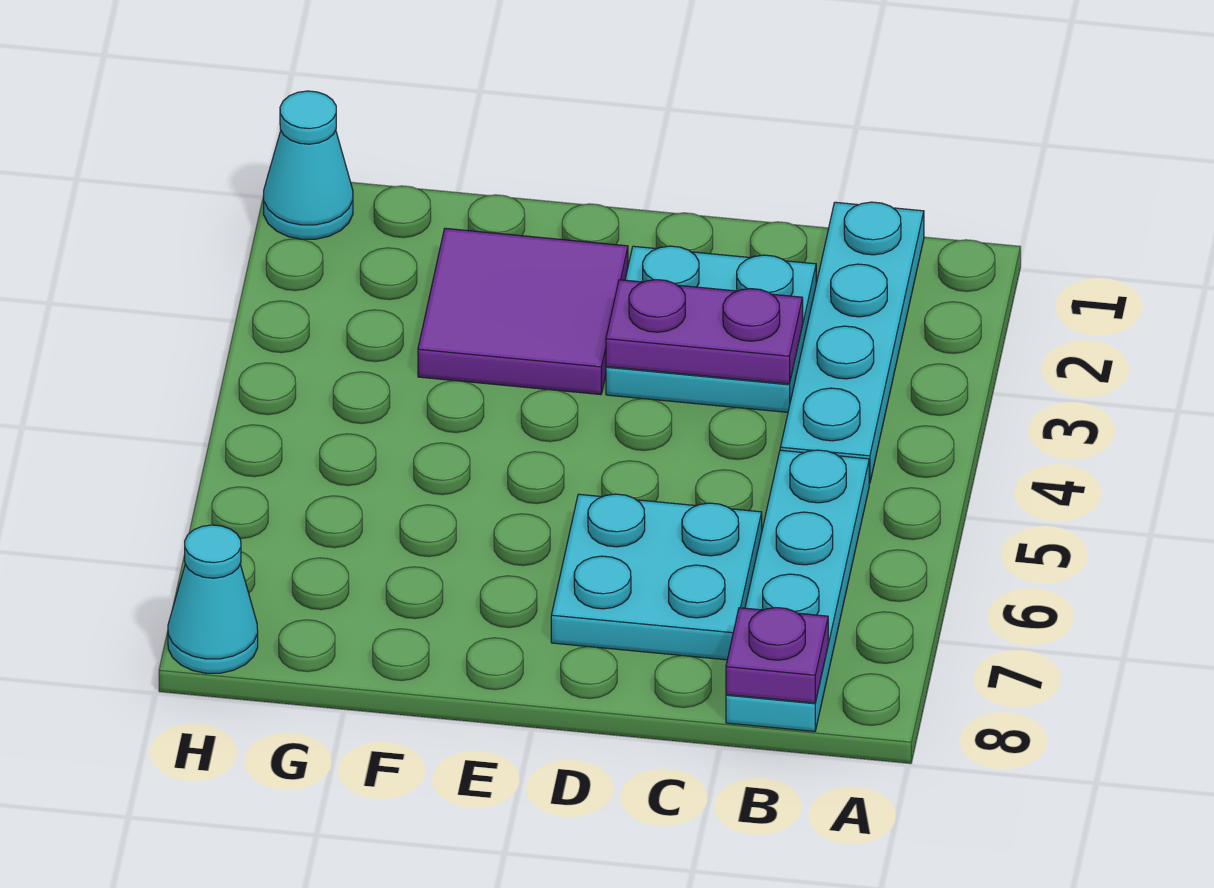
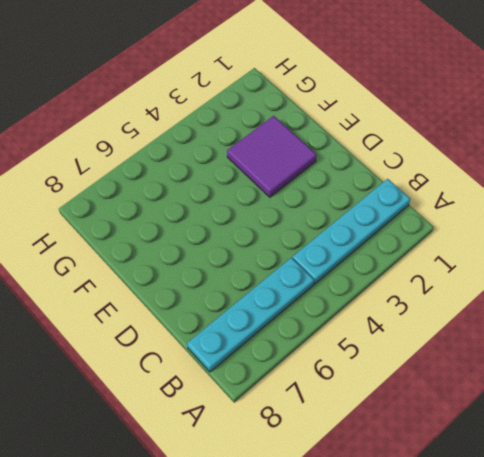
none -> cyan 2x2 plate [606,246,816,412]
none -> cyan 2x2 plate [551,494,762,660]

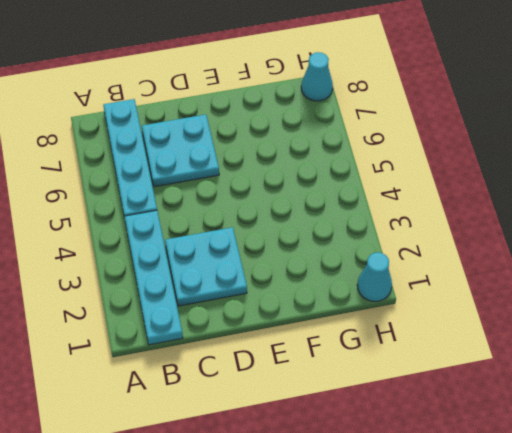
none -> purple 2x2 tile [418,228,628,395]
none -> purple 1x1 plate [726,608,828,703]

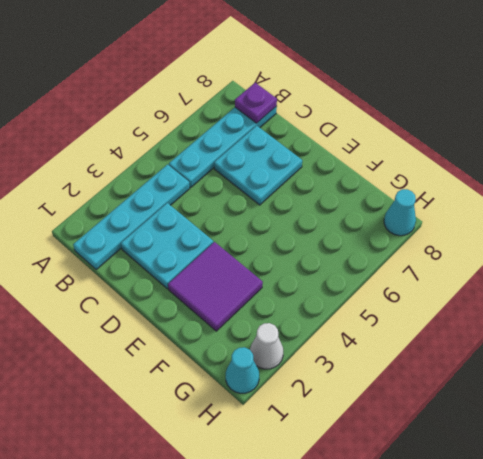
white 1x1 cone [250,323,283,369] -> none
none -> purple 1x2 plate [606,280,803,384]

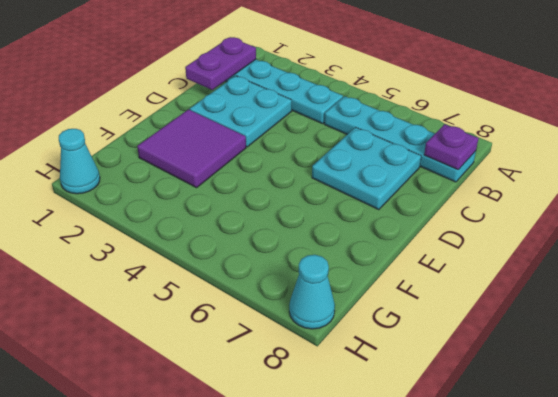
purple 1x2 plate [185,37,256,90] -> purple 1x2 plate moved to [606,280,803,384]

